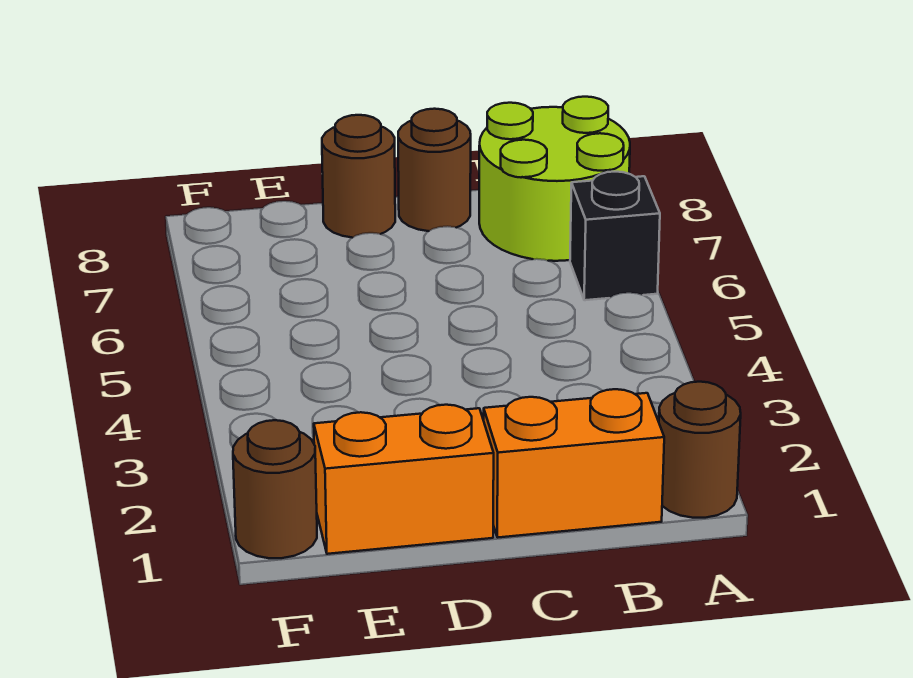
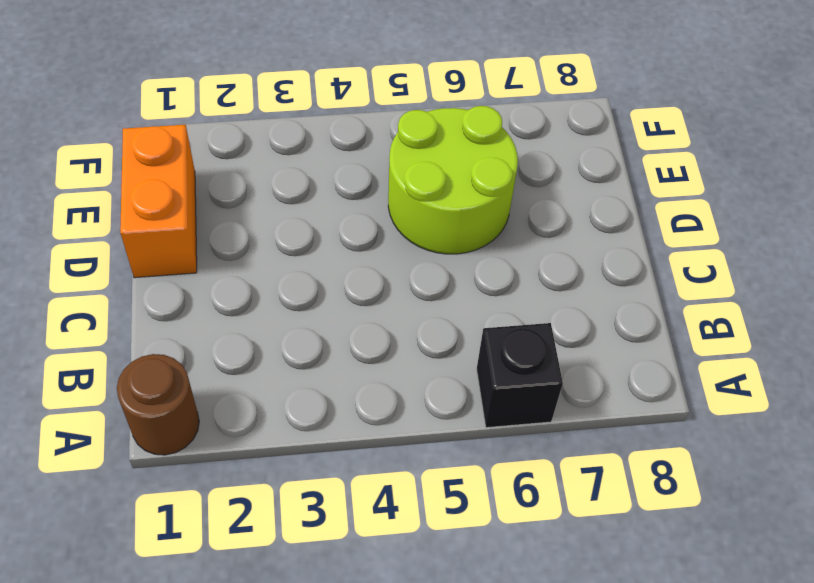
lime 2x2 round brick [388,106,518,254] -> lime 2x2 round brick moved to [479,97,630,261]
none -> orange 1x2 brick [484,389,664,538]
none -> brown 1x1 round brick [398,109,471,231]

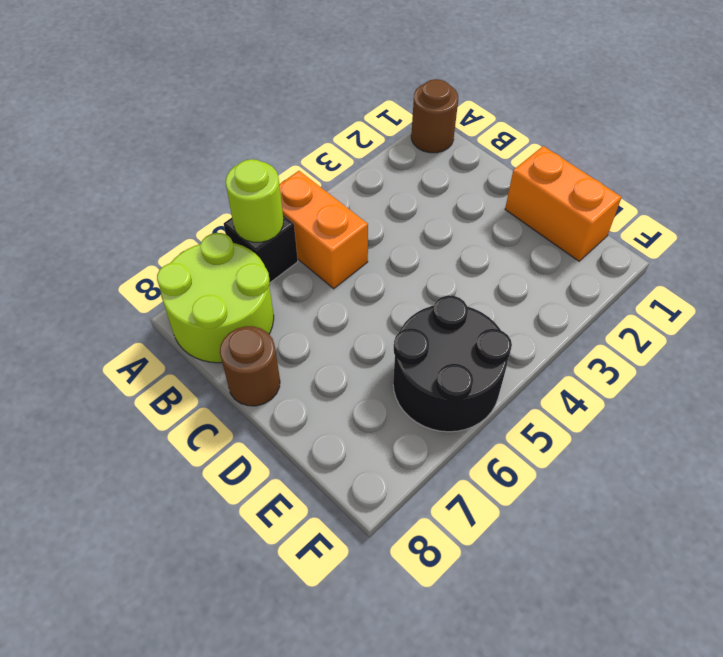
orange 1x2 brick [279,171,368,289] -> orange 1x2 brick moved to [484,389,664,538]
lime 1x1 round brick [226,159,284,242] -> none
black 2x2 round brick [393,295,512,432] -> none
none -> brown 1x1 round brick [322,115,395,238]
none -> brown 1x1 round brick [233,420,317,558]

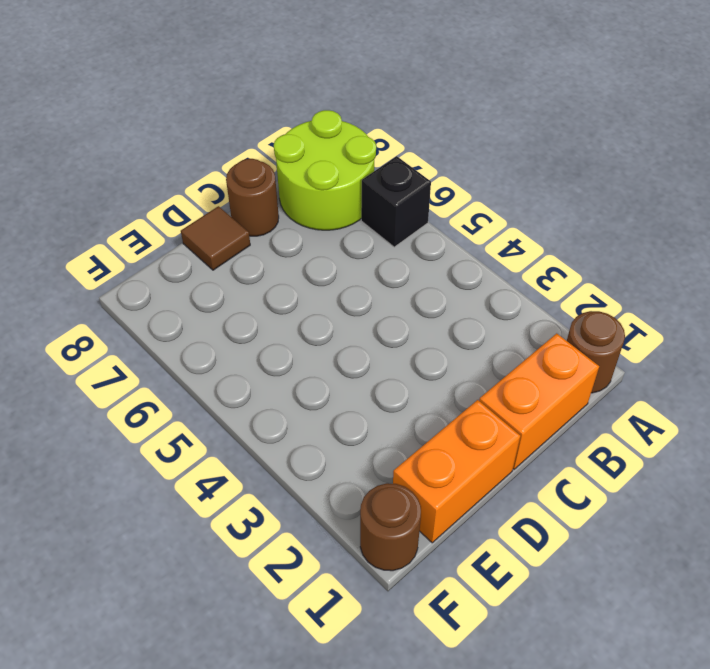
brown 1x1 tile [181,206,250,270] -> brown 1x1 round brick [322,115,395,238]

